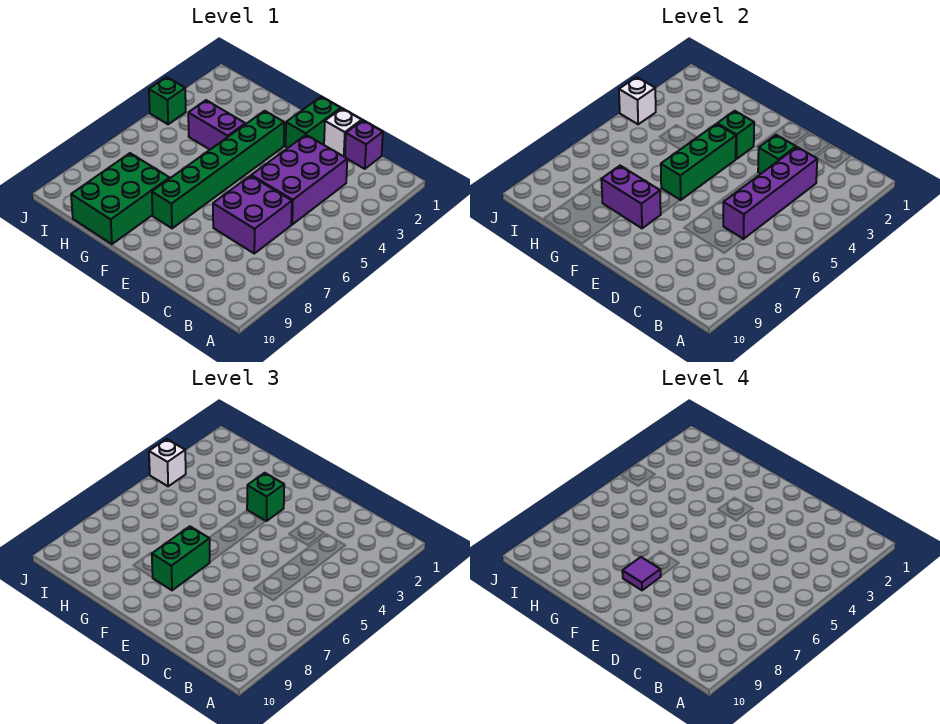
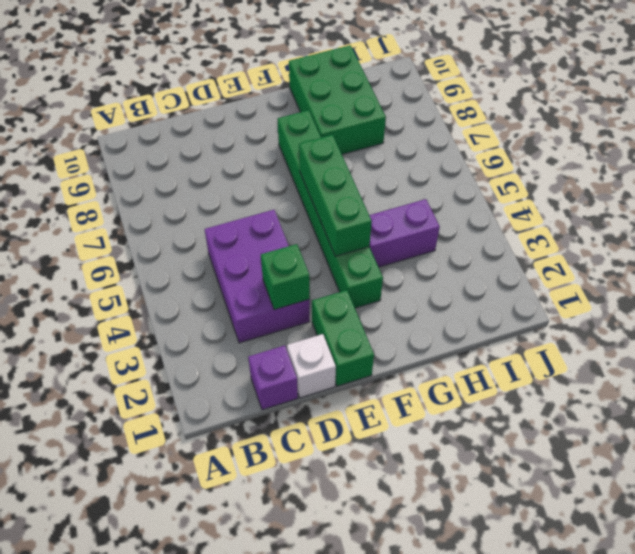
none -> purple 2x2 brick [213,176,292,253]
none -> green 1x1 brick [149,77,186,124]
none -> purple 1x4 brick [723,147,817,239]

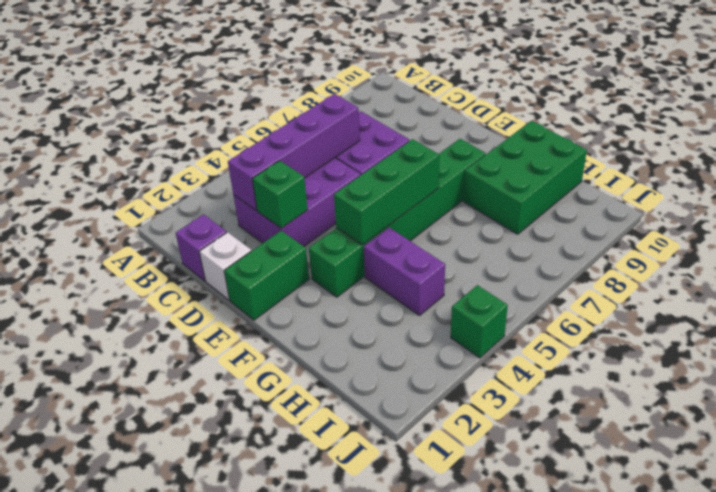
none -> green 1x1 brick [717,111,754,159]
none -> purple 1x2 brick [601,166,661,228]
none -> white 1x1 brick [619,77,656,124]

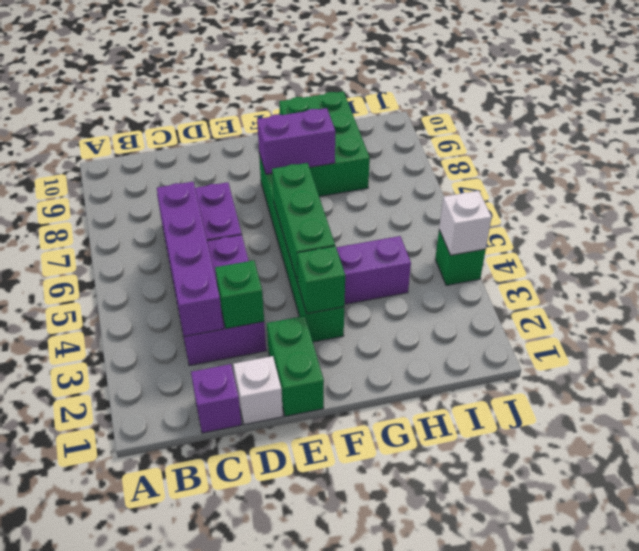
none -> green 1x1 brick [247,473,284,521]
none -> green 1x2 brick [152,526,210,590]
none -> white 1x1 brick [149,439,186,486]

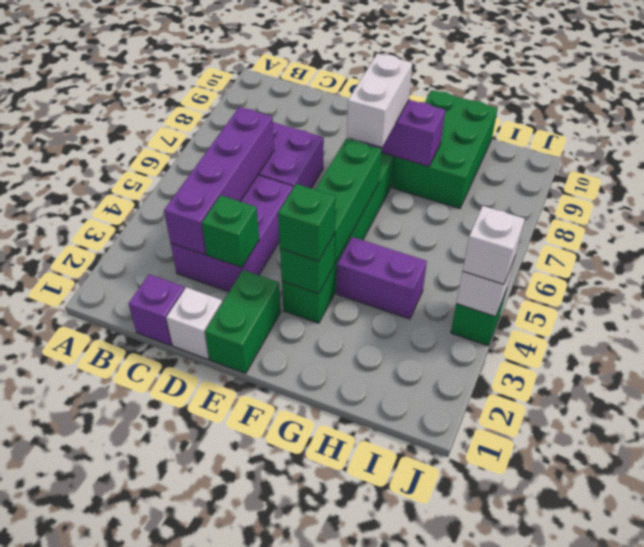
white 1x2 brick [347,53,412,147] -> green 1x2 brick [152,526,210,590]
none -> purple 1x1 tile [622,557,661,590]

